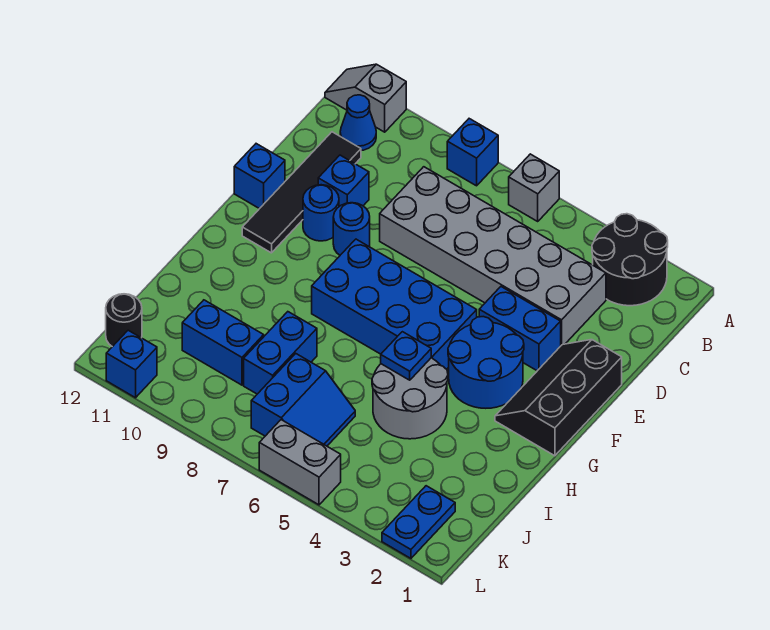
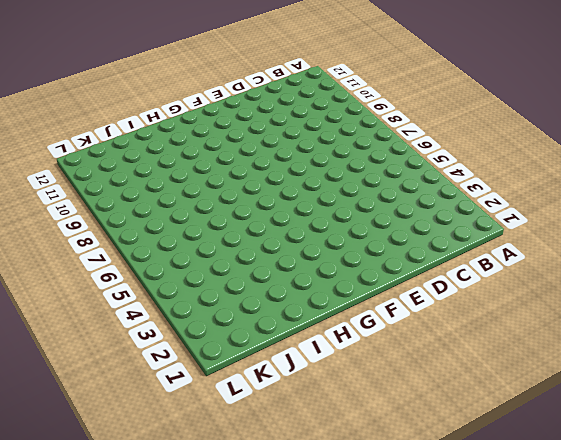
none -> black 2x2 round brick [592,214,668,306]
none -> grey 1x1 brick [509,154,559,221]
none -> blue 1x1 brick [447,119,498,186]

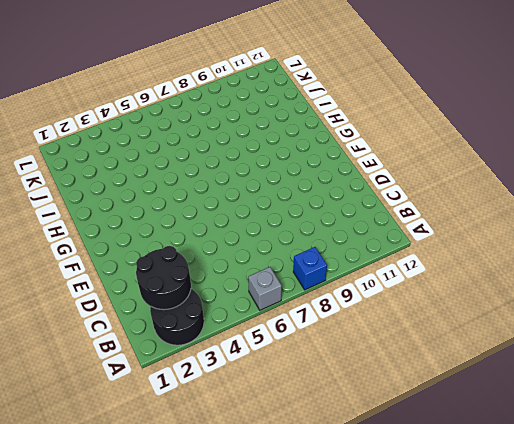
black 2x2 round brick [136,246,191,310] -> none
none -> grey 1x2 slope [325,64,406,132]
none -> blue 1x1 cone [340,95,376,150]
none -> grey 2x6 brick [380,167,606,345]

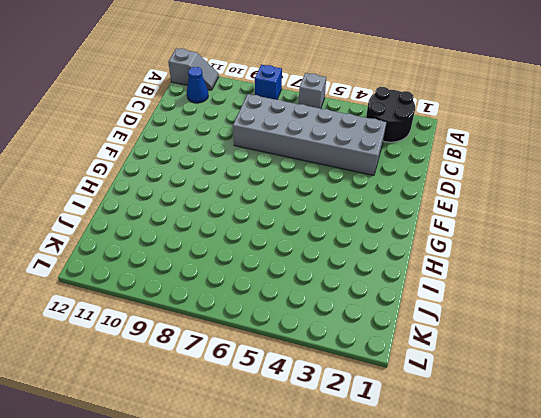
grey 1x2 slope [168,48,219,90] -> grey 1x2 slope turned to [325,64,406,132]
none -> black 1x4 tile [242,132,361,253]
none -> blue 1x1 brick [318,155,369,206]
none -> black 2x3 slope [495,340,622,456]

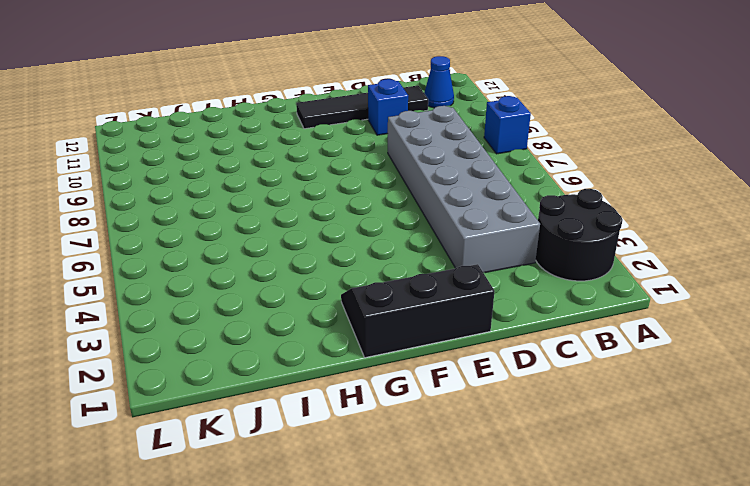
none -> grey 1x1 brick [509,154,559,221]
none -> grey 1x2 slope [325,64,406,132]
none -> blue 1x2 brick [479,287,561,371]

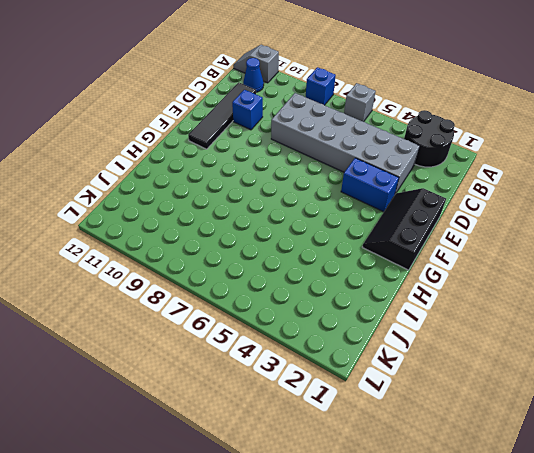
none -> blue 1x1 round brick [333,203,370,255]
none -> blue 1x1 round brick [303,185,339,241]
none -> blue 1x1 brick [234,144,285,209]

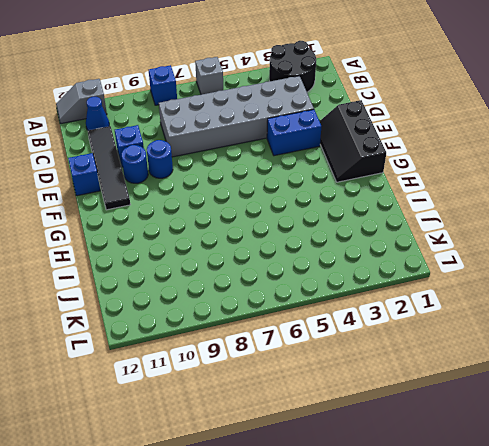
none -> blue 2x2 round brick [448,317,524,408]
none -> blue 2x4 brick [312,239,477,369]
none -> grey 2x2 round brick [372,358,448,439]

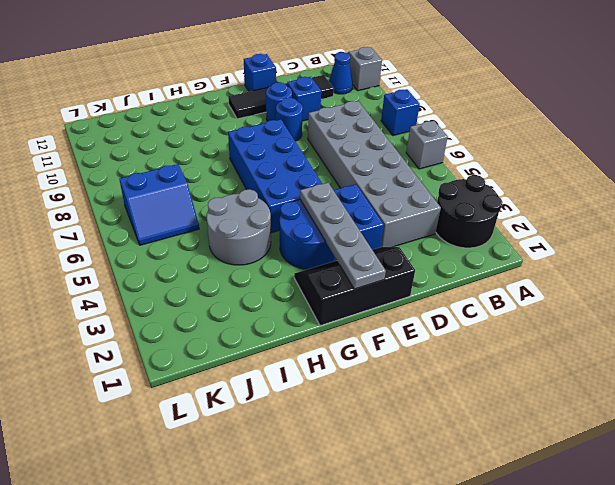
grey 1x4 plate [300,183,386,289] -> none
none -> blue 1x2 brick [244,312,317,394]
none -> blue 1x2 brick [182,300,264,385]
none -> blue 1x2 plate [382,486,455,558]

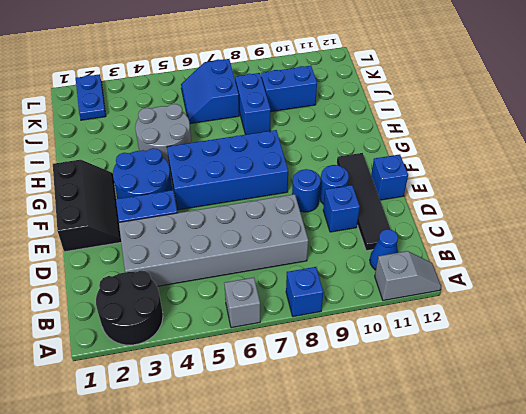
none -> black 1x1 round brick [106,294,142,347]
none -> grey 1x2 brick [259,420,341,505]
none -> blue 1x1 brick [106,330,157,398]

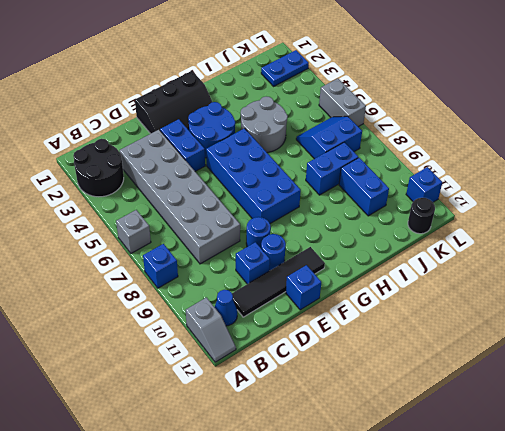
none -> blue 1x1 plate [381,332,431,380]

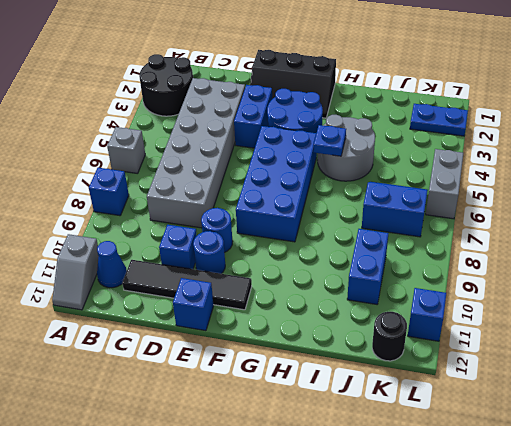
none -> blue 1x2 brick [244,312,317,394]

